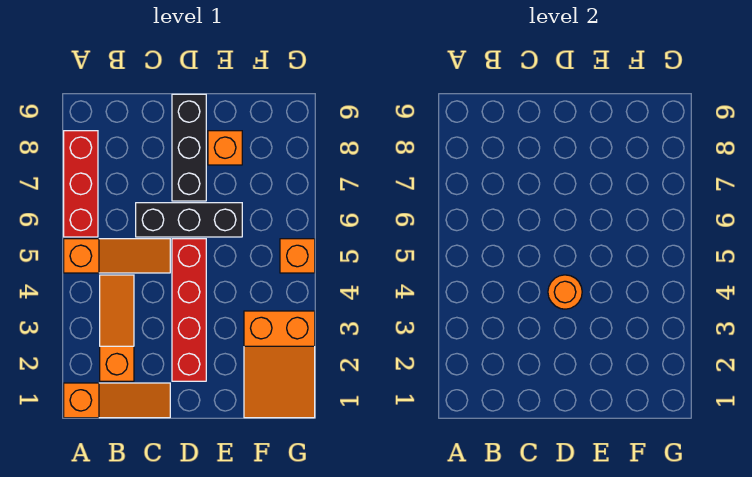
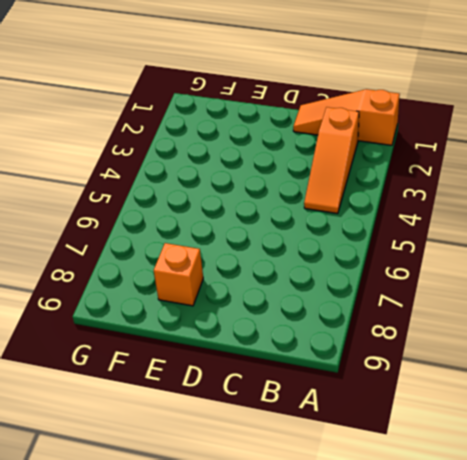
none -> orange 1x3 slope [64,239,170,273]
none -> red 1x3 brick [64,131,98,237]

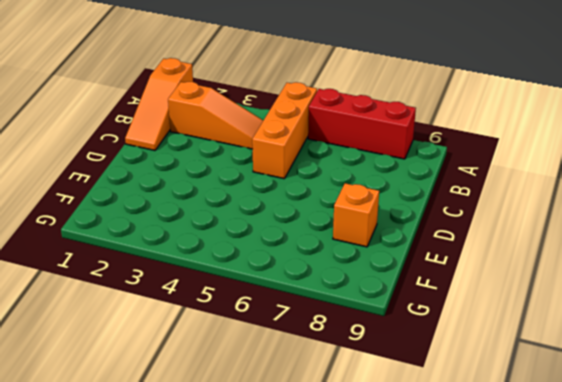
orange 1x3 brick [252,82,317,179] -> orange 1x3 slope [64,239,170,273]
none -> black 1x3 brick [136,203,242,237]
none -> red 1x4 brick [172,239,206,381]

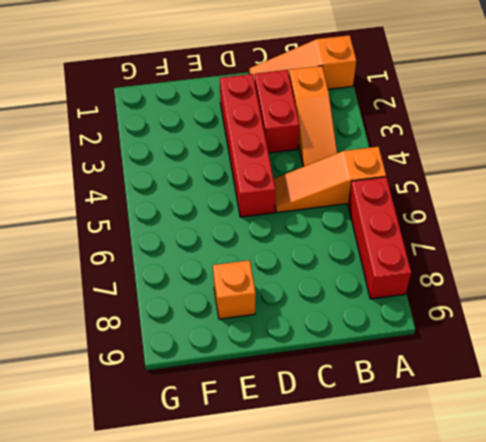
red 1x2 brick [255,70,300,153] -> none
none -> black 1x3 brick [136,203,242,237]
none -> black 1x3 brick [172,94,206,201]

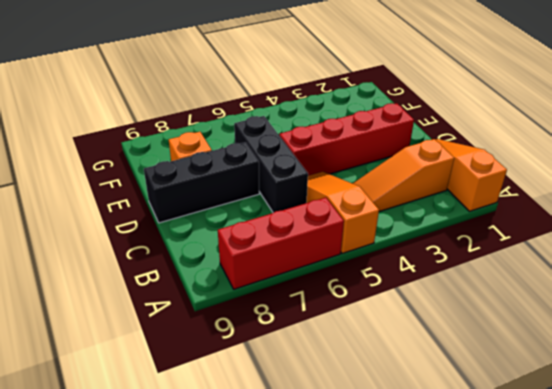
none -> orange 2x3 slope [244,311,315,418]
none -> orange 1x1 brick [280,239,315,273]

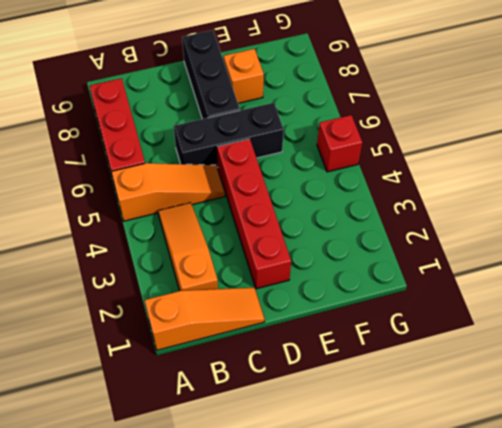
red 1x1 brick [317,115,362,172] -> orange 1x1 brick [280,239,315,273]
none -> orange 2x3 slope [244,311,315,418]
none -> orange 1x1 round brick [548,275,582,309]

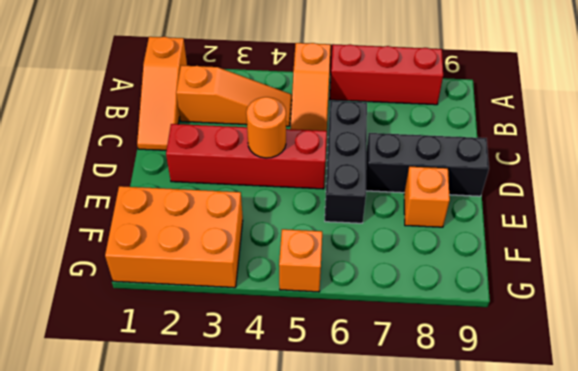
orange 2x3 brick [105,186,243,288] -> orange 2x3 slope [244,311,315,418]

